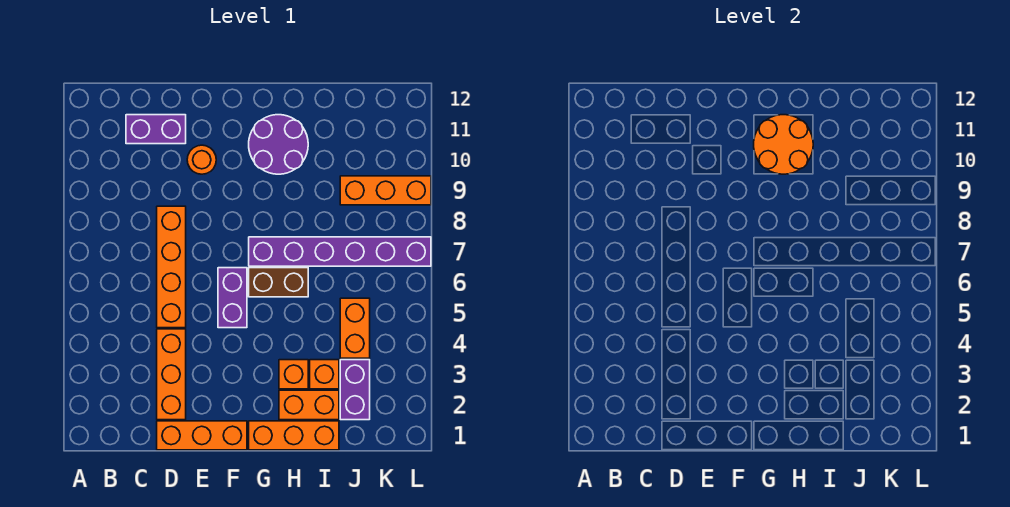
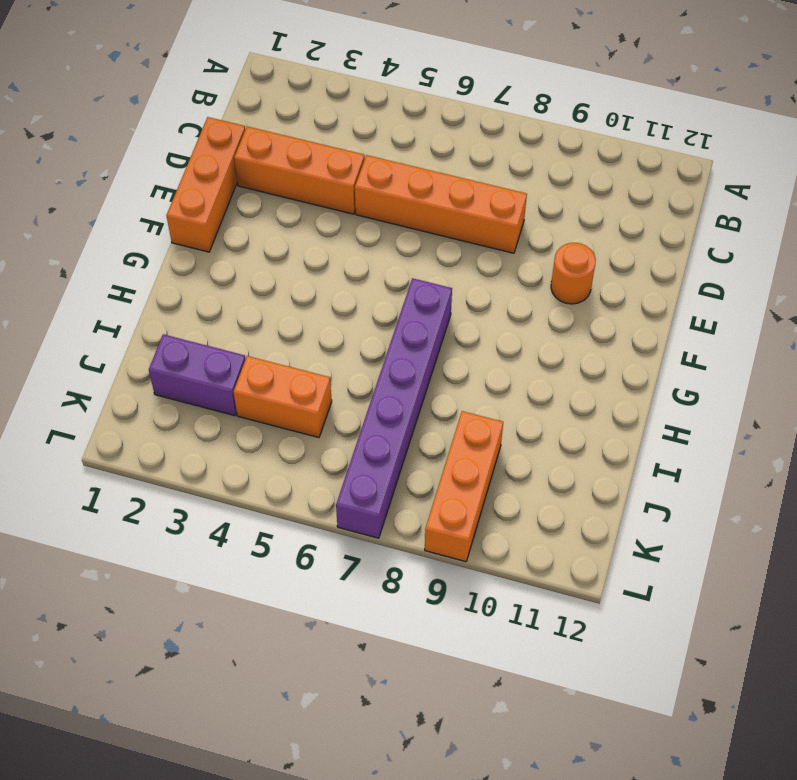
none -> purple 1x2 brick [126,115,186,144]
none -> purple 1x2 brick [218,268,247,328]
none -> orange 1x3 brick [249,421,339,450]

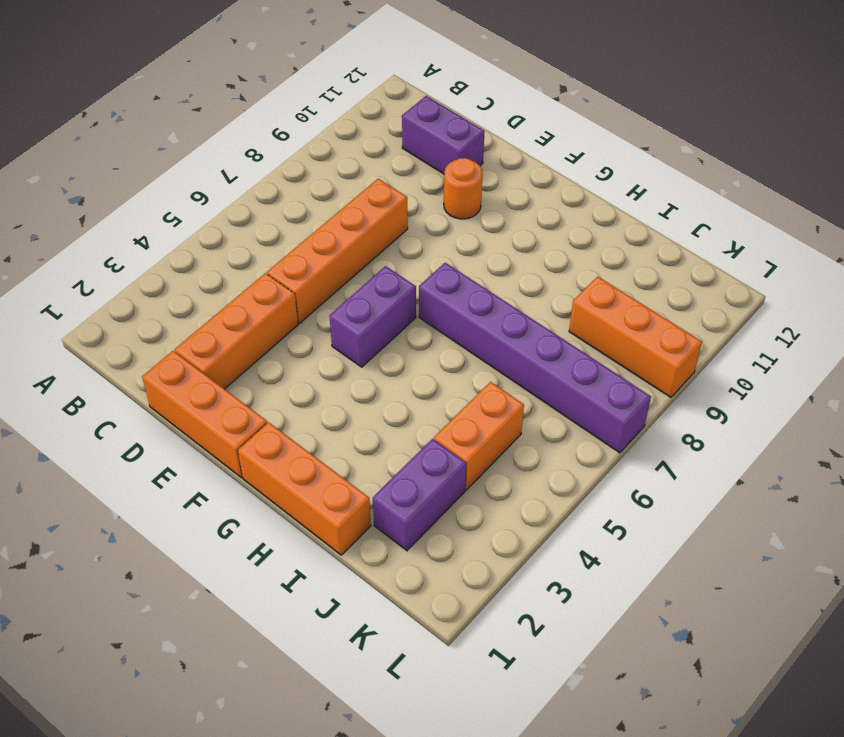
none -> brown 1x2 brick [249,268,308,297]
none -> purple 2x2 round brick [249,115,308,174]
none -> orange 1x2 brick [279,390,339,420]

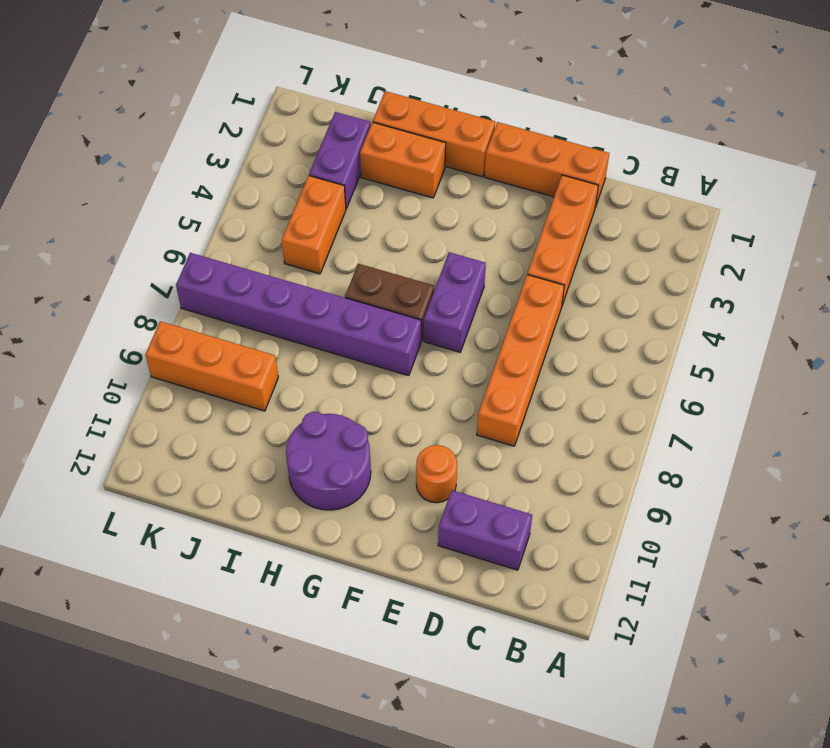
none -> orange 1x1 brick [279,360,308,389]
none -> orange 1x1 brick [310,360,339,389]
none -> orange 2x2 round brick [754,115,813,174]

